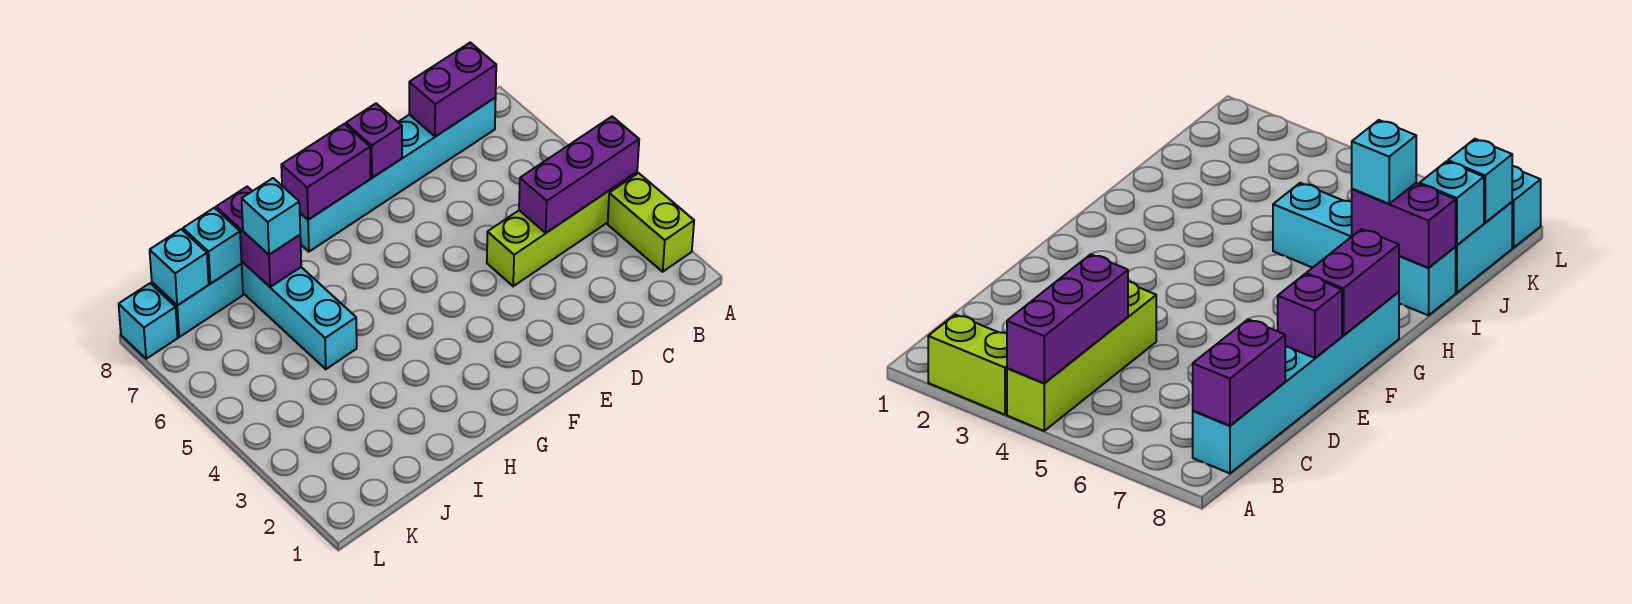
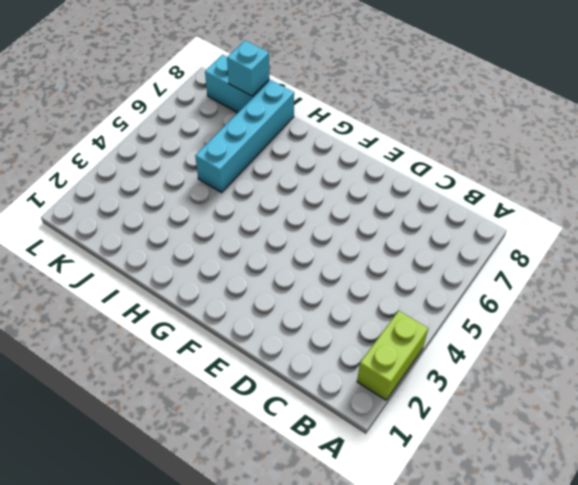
none -> lime 1x4 brick [487,172,637,286]
none -> cyan 1x6 brick [300,98,496,252]
none -> cyan 1x1 brick [119,283,178,359]

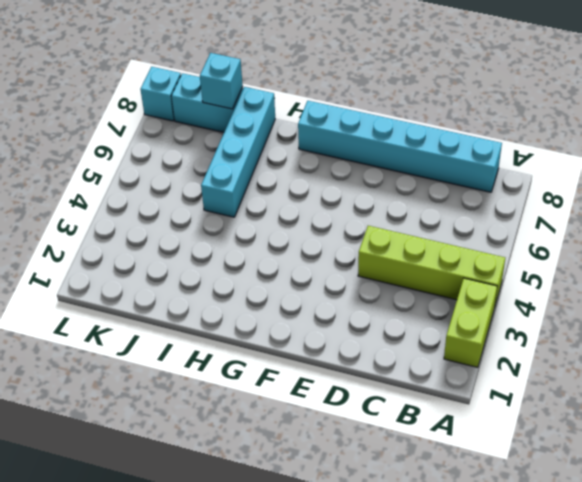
none -> purple 1x3 brick [519,116,639,233]
none -> purple 1x2 brick [409,43,496,137]
none -> purple 1x1 brick [346,103,402,178]

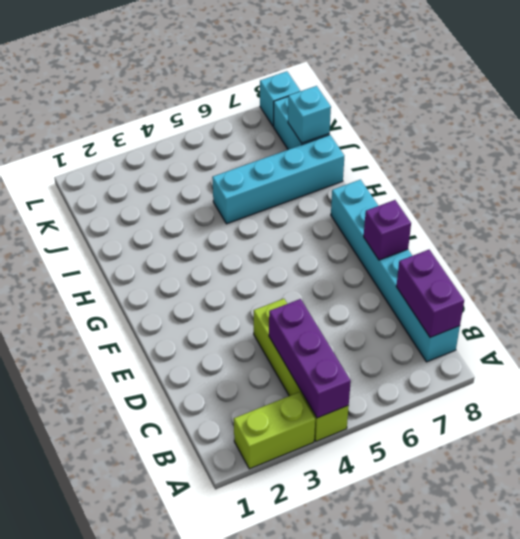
none -> purple 1x2 brick [281,124,371,220]
none -> purple 1x2 brick [216,187,301,287]
none -> cyan 1x1 brick [150,229,209,305]

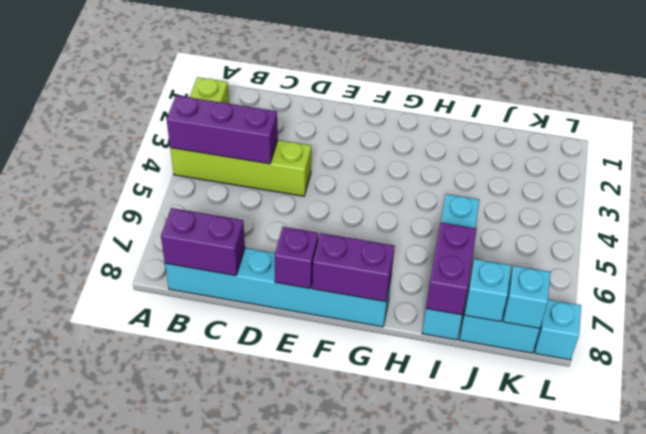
none -> cyan 1x1 brick [242,178,300,255]

